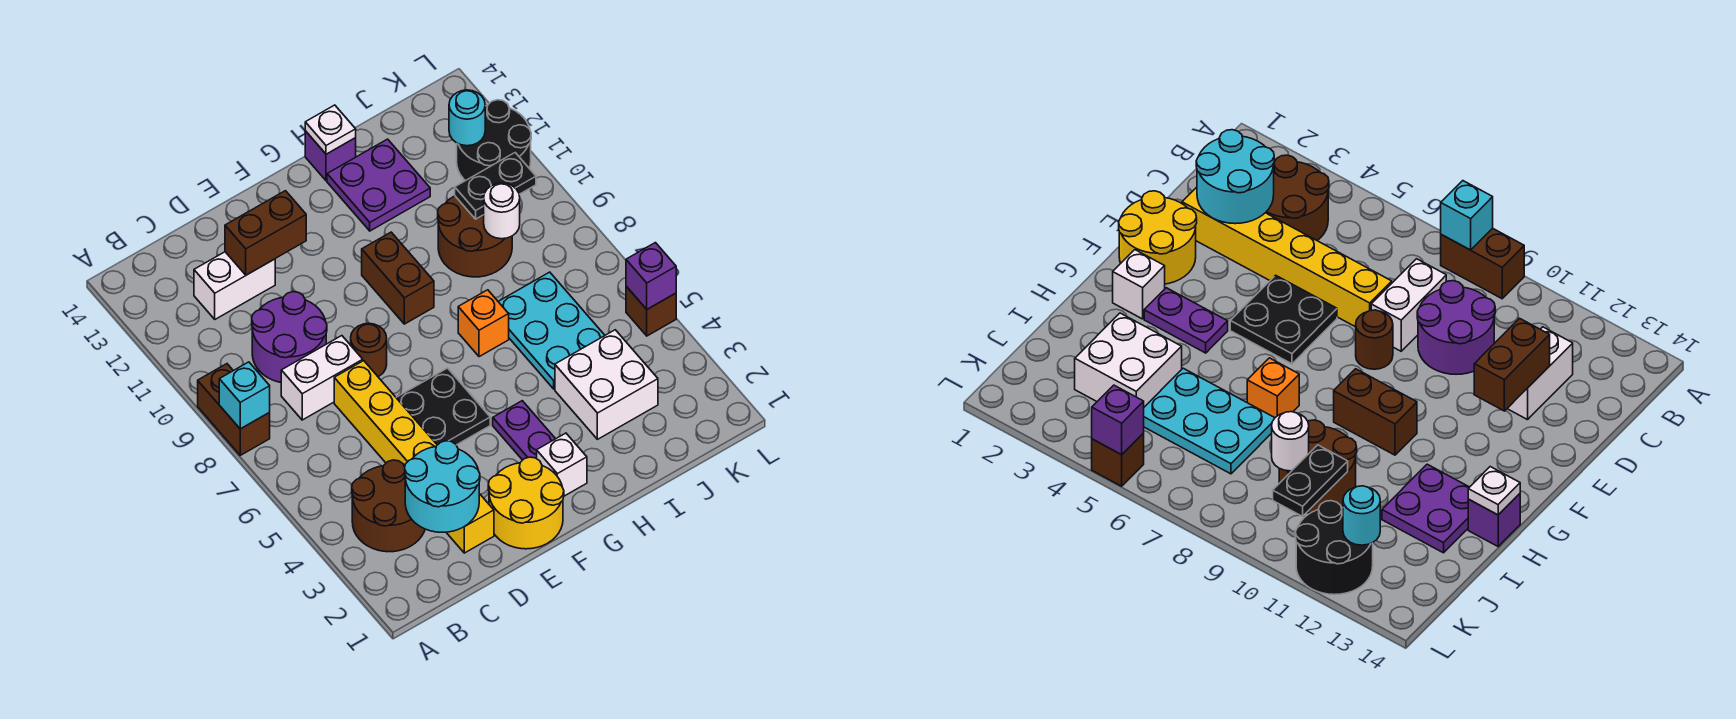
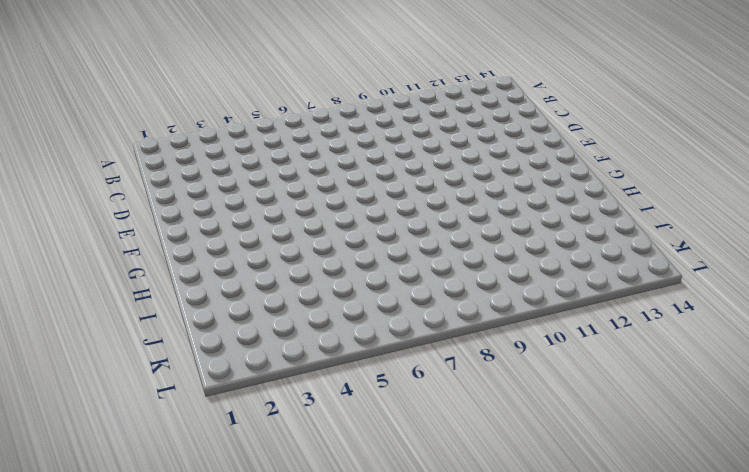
none -> brown 1x2 brick [198,364,270,455]
none -> brown 2x2 round brick [352,460,425,552]
none -> white 1x2 brick [281,336,363,420]

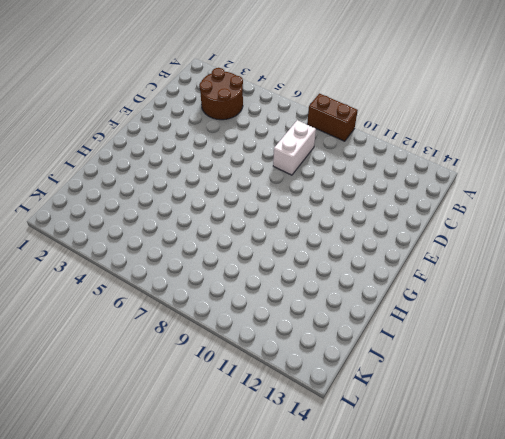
none -> purple 2x2 round brick [252,292,327,382]
none -> white 1x2 brick [194,252,275,319]
none -> yellow 1x6 brick [334,361,494,553]

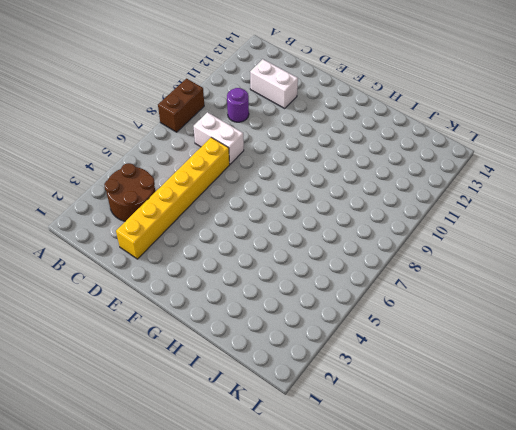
purple 1x1 round brick [227,88,249,122] -> purple 2x2 round brick [252,292,327,382]
none -> yellow 2x2 round brick [488,457,564,549]
none -> black 2x2 plate [396,368,490,445]
none -> brown 1x1 round brick [351,323,387,377]

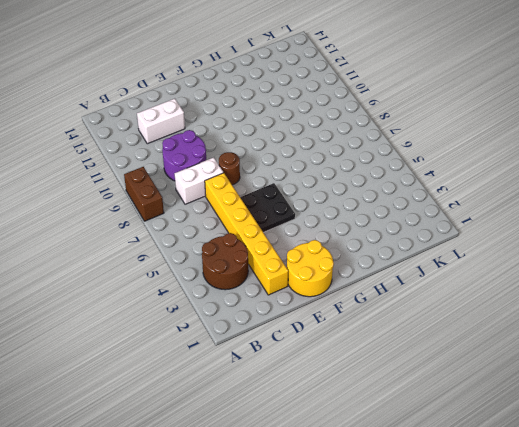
none -> white 1x1 brick [537,433,587,496]
none -> purple 1x2 plate [493,401,555,460]
none -> brown 1x2 brick [362,232,434,324]

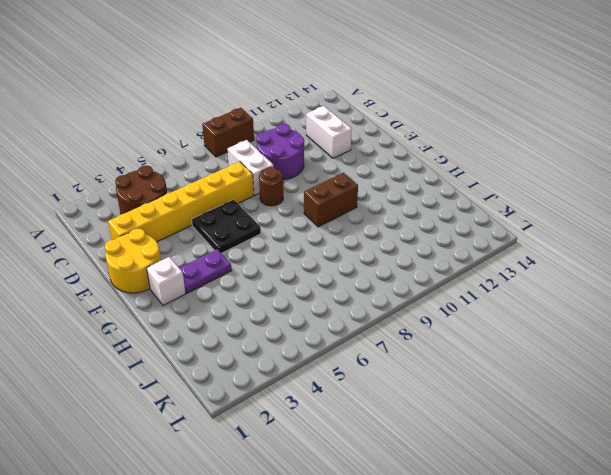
none -> orange 1x1 brick [458,290,509,357]
none -> purple 2x2 plate [327,139,430,231]
none -> purple 1x1 brick [305,131,356,181]

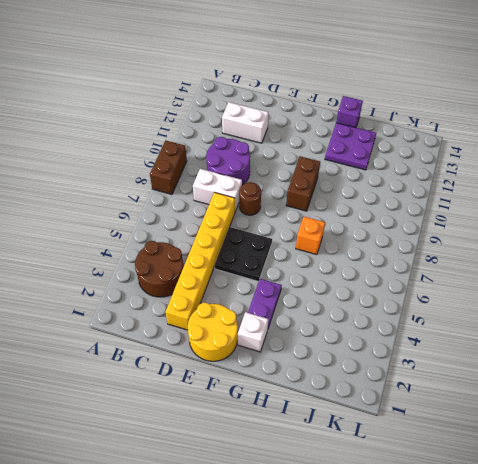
none -> white 2x2 brick [555,330,658,439]
none -> cyan 2x3 plate [498,272,605,389]
none -> brown 2x2 round brick [438,196,512,277]

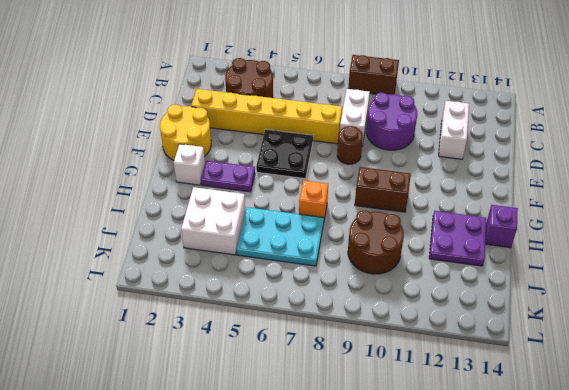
none -> black 2x2 round brick [457,100,531,181]
none -> brown 1x1 brick [626,286,676,336]
none -> cyan 1x1 brick [219,362,270,429]

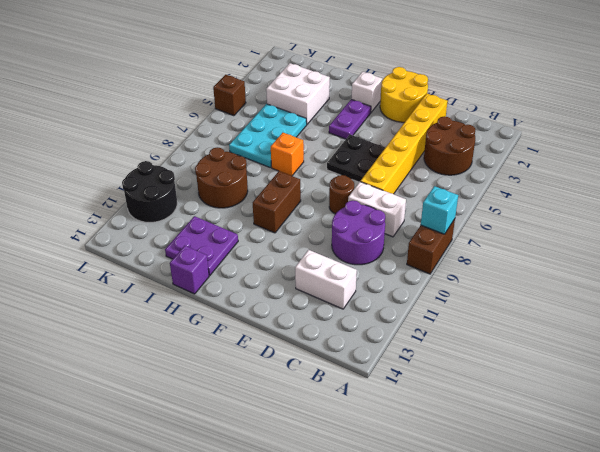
none -> cyan 2x2 round brick [405,441,480,532]
none -> brown 1x2 brick [225,191,306,275]
none -> white 1x1 plate [305,105,356,154]

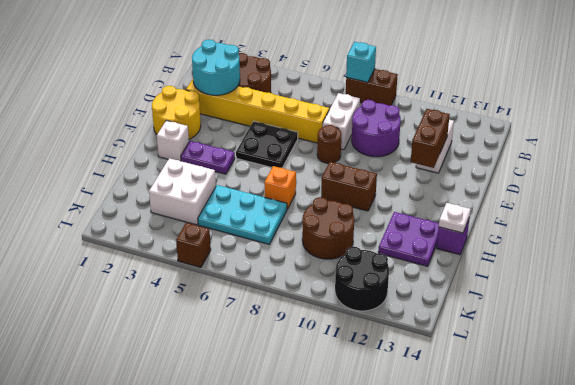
none -> white 1x1 round brick [484,183,520,239]
none -> black 1x2 plate [455,153,536,219]
none -> cyan 1x1 round brick [449,90,485,146]

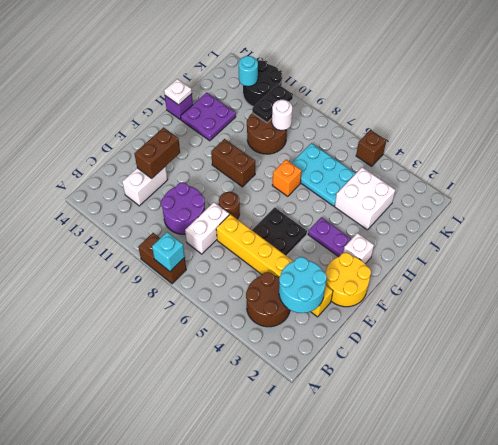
none -> purple 1x1 brick [626,243,676,309]

